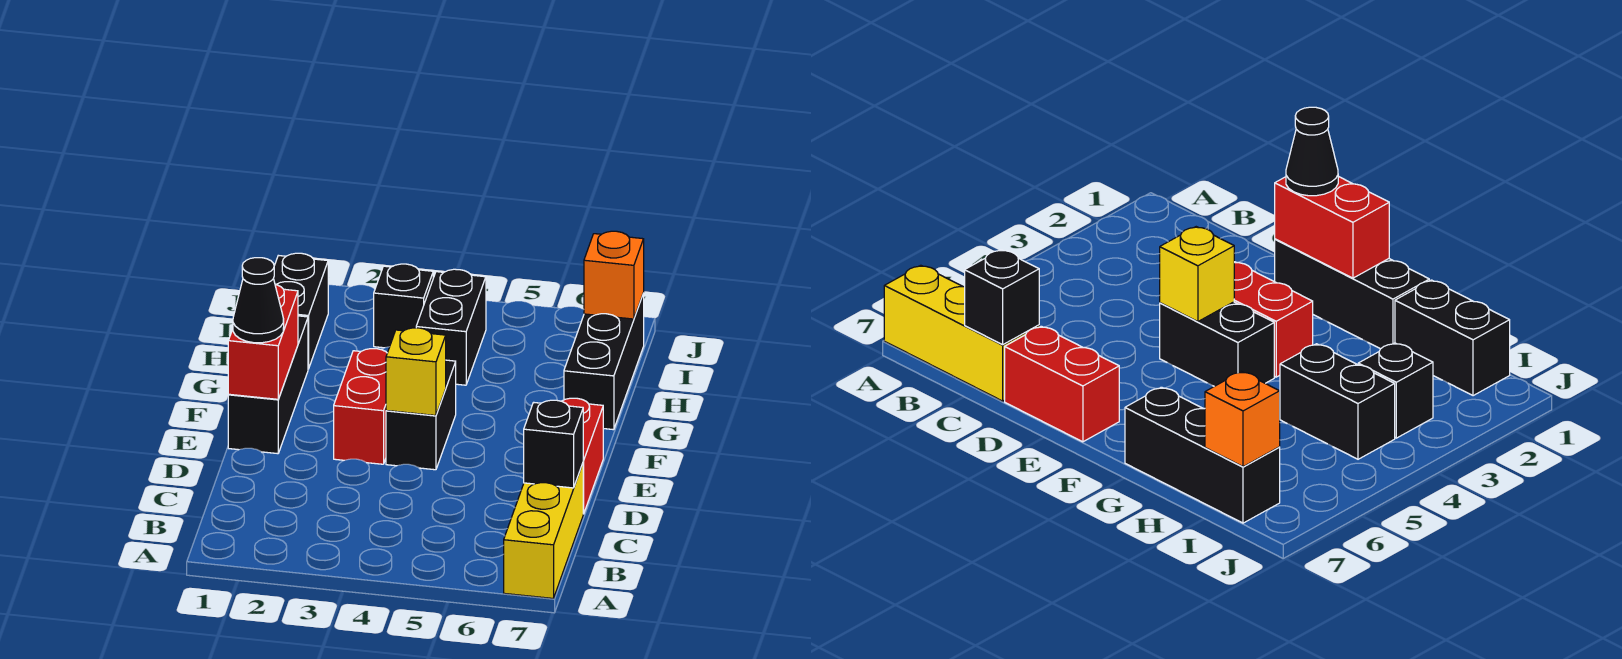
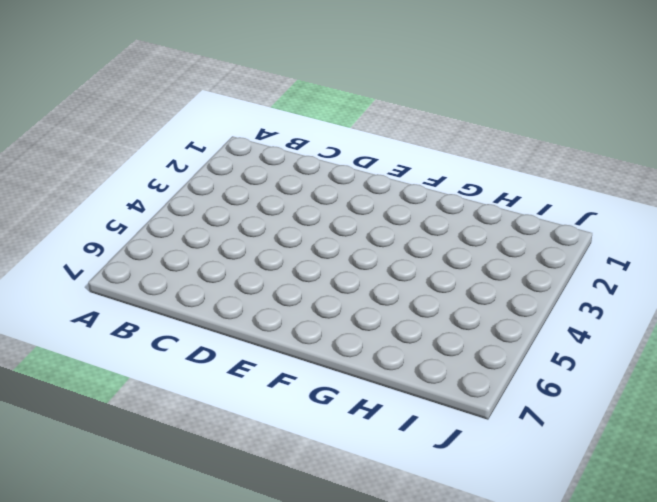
none -> yellow 1x3 brick [504,464,583,598]
none -> red 1x2 brick [562,398,603,514]
none -> black 1x3 brick [228,316,308,454]

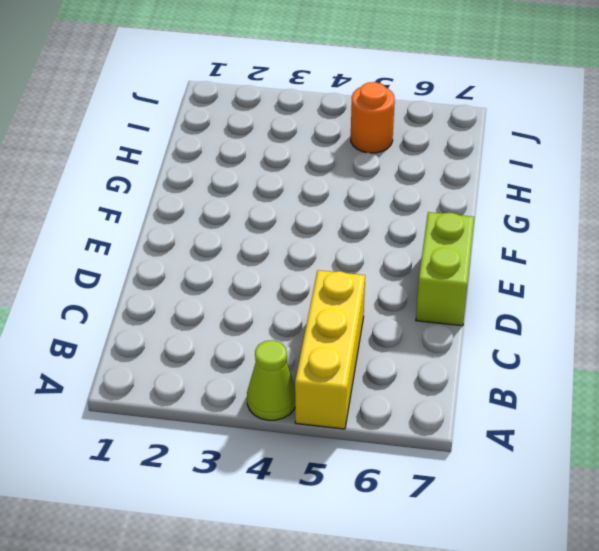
lime 1x1 cone [247,340,295,420] -> none
yellow 1x3 brick [295,270,365,429] -> yellow 1x3 brick moved to [504,464,583,598]
lime 1x2 brick [416,212,474,326] -> red 1x2 brick [562,398,603,514]
orange 1x1 round brick [351,82,395,153] -> none
none -> black 1x3 brick [228,316,308,454]
none -> red 1x2 brick [334,349,387,464]
none -> black 1x2 brick [386,360,456,470]

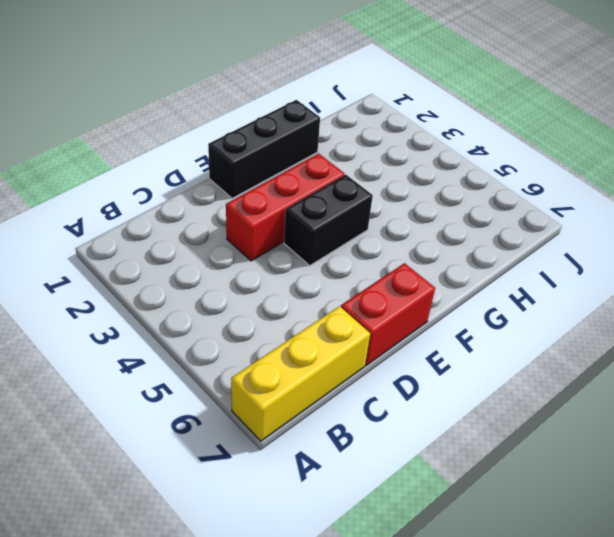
red 1x3 brick [226,153,344,261] -> red 1x2 brick [334,349,387,464]
none -> black 1x3 brick [564,293,644,430]
none -> black 1x2 brick [274,253,328,369]
none -> black 1x2 brick [416,269,486,385]

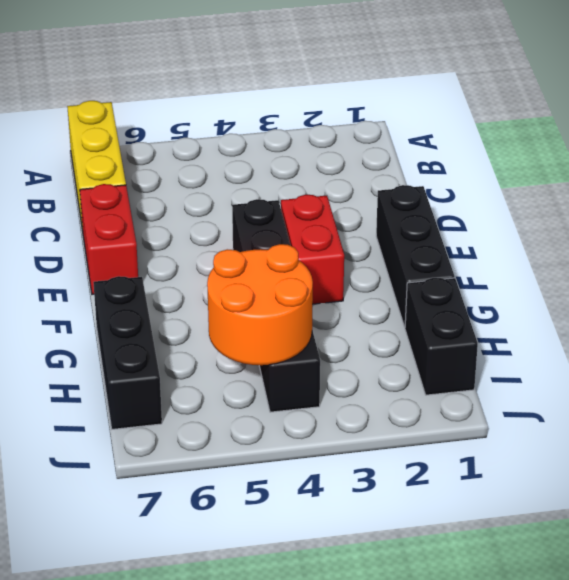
orange 2x2 round brick [207,244,313,365] -> none
none -> black 1x1 brick [374,264,433,348]
none -> black 1x1 brick [524,400,584,488]
none -> red 1x2 brick [228,284,298,399]

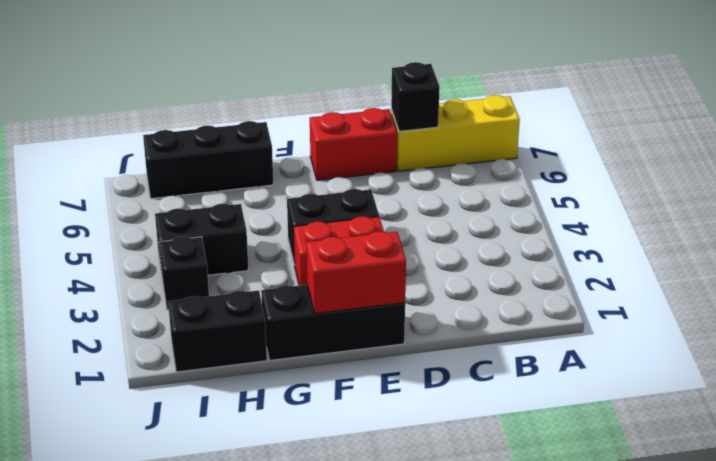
none -> yellow 1x1 brick [386,328,446,416]
none -> orange 1x1 brick [584,231,644,319]
none -> black 1x1 cone [233,258,284,343]

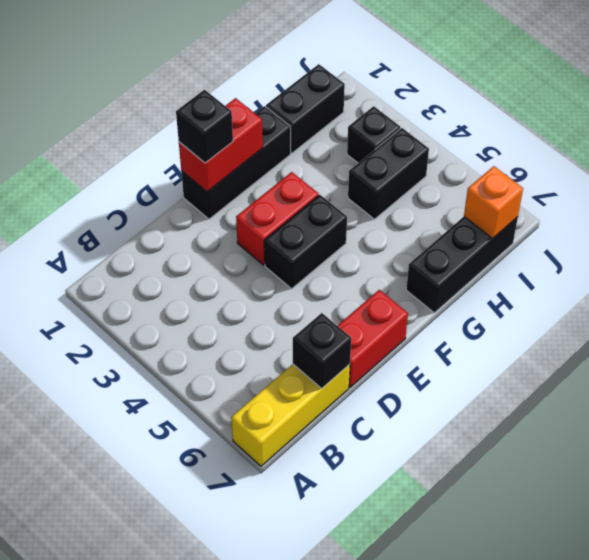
black 1x1 brick [176,90,233,163] -> black 1x1 cone [233,258,284,343]
none -> yellow 1x1 brick [386,328,446,416]

